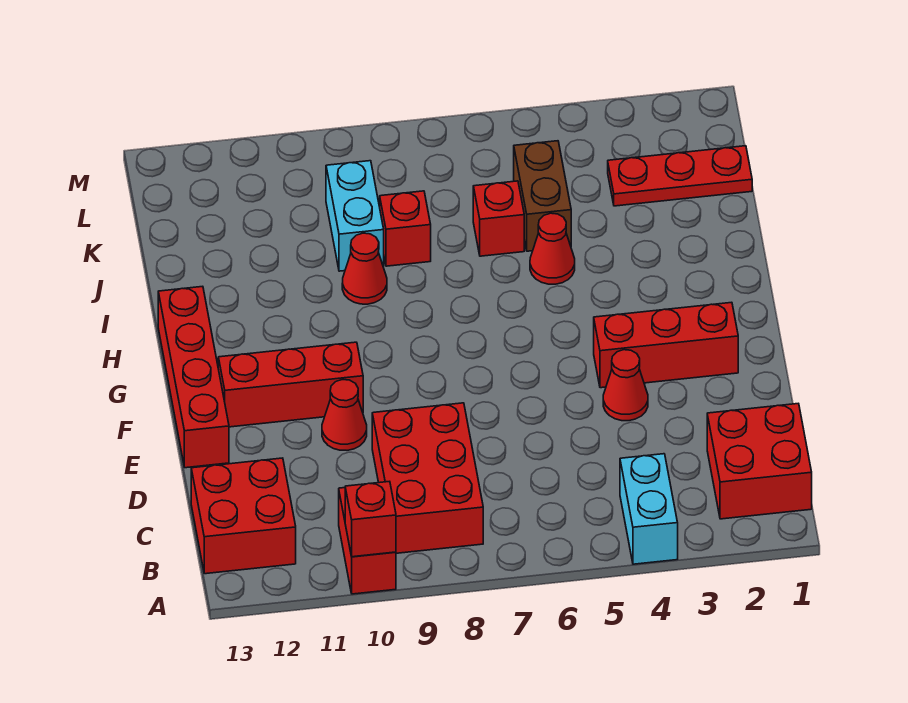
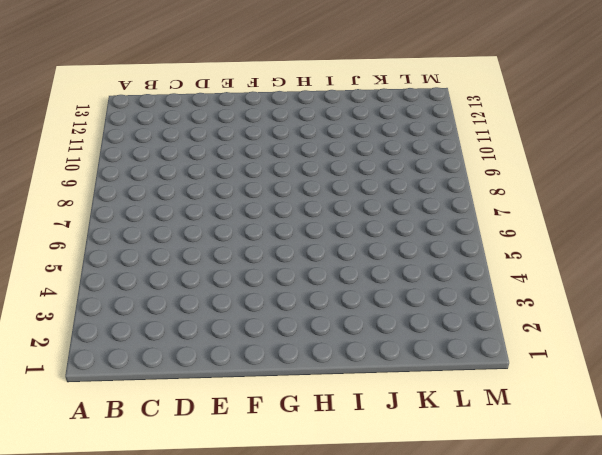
none -> cyan 1x2 brick [620,454,678,564]
none -> red 1x2 brick [339,488,396,594]
none -> red 2x2 brick [707,404,812,519]

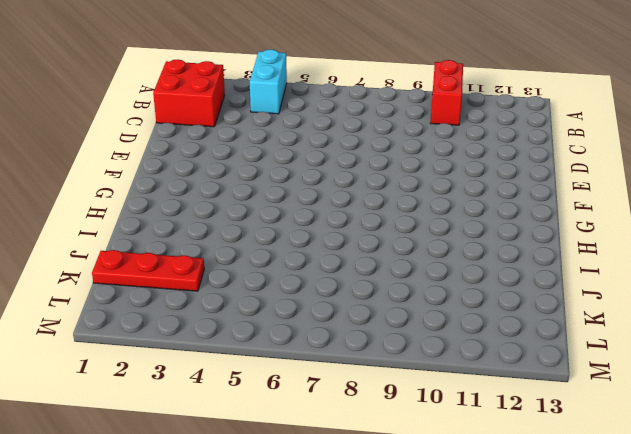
none -> red 2x3 brick [372,403,483,553]
none -> red 2x2 brick [191,458,296,574]
none -> red 1x1 cone [603,350,648,421]

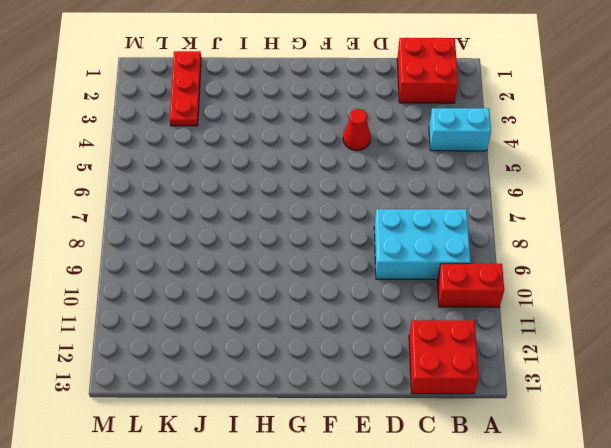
cyan 2x3 brick [374,209,471,279] -> red 2x3 brick [372,403,483,553]
none -> red 1x1 cone [322,380,367,450]
none -> red 1x4 brick [158,286,229,468]
none -> red 1x3 brick [594,302,738,388]

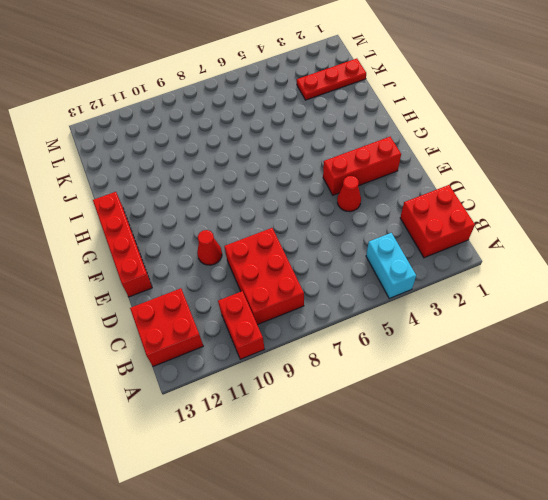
none -> red 1x3 brick [218,342,363,427]
none -> red 1x1 cone [530,213,575,284]
none -> red 1x1 cone [342,233,387,304]

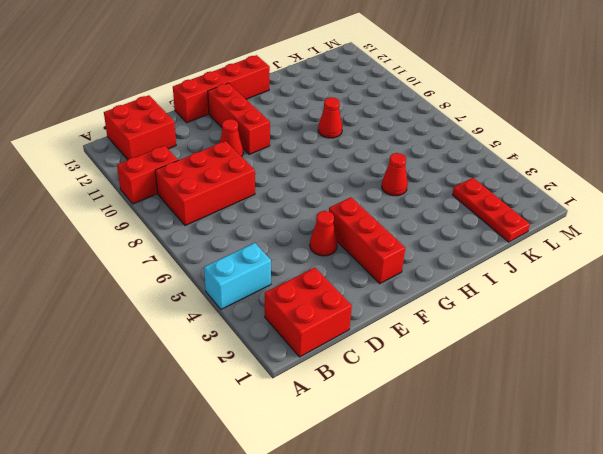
none -> brown 1x2 brick [514,141,571,251]
none -> red 1x1 brick [473,181,524,256]
none -> red 1x1 brick [380,191,431,266]

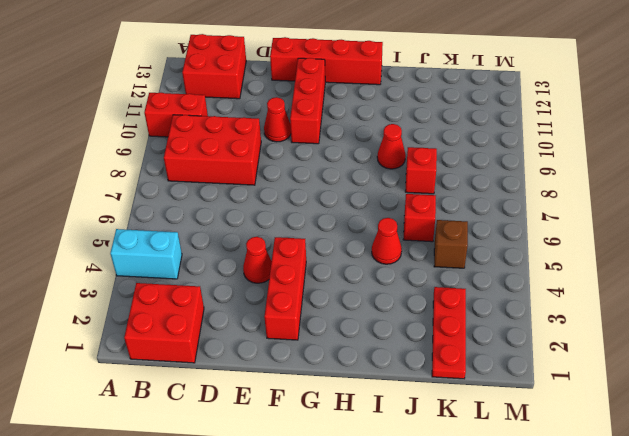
brown 1x1 brick [434,220,468,268] -> brown 1x2 brick [514,141,571,251]
none -> cyan 1x2 brick [326,161,384,271]
none -> red 1x1 brick [345,481,396,557]

